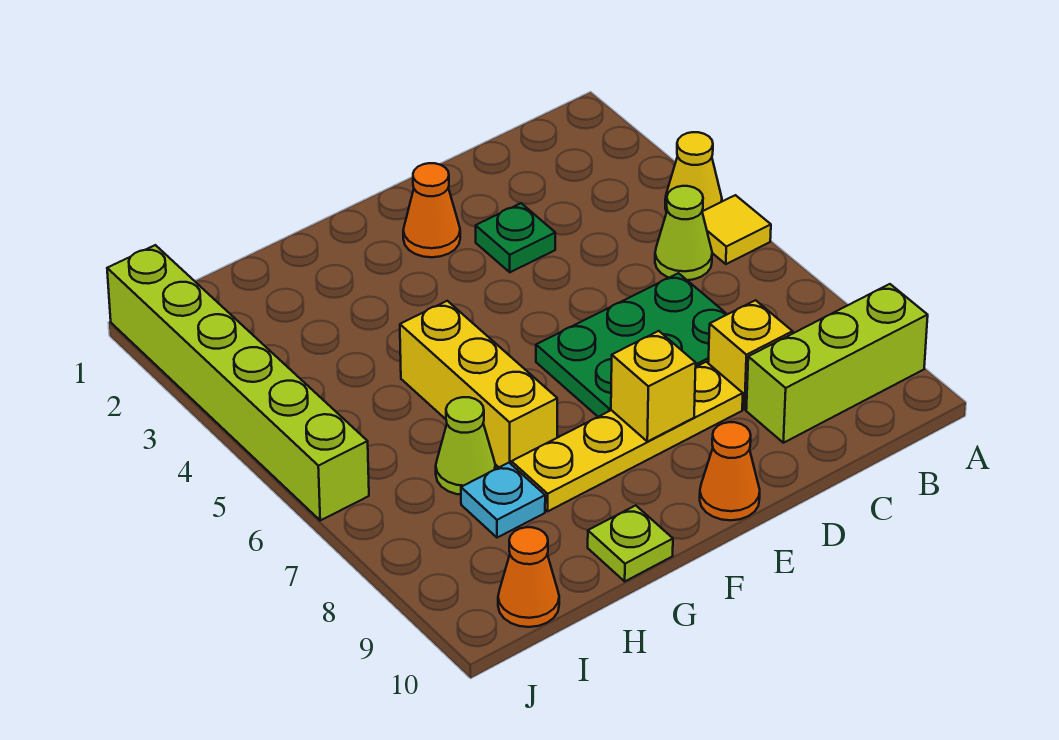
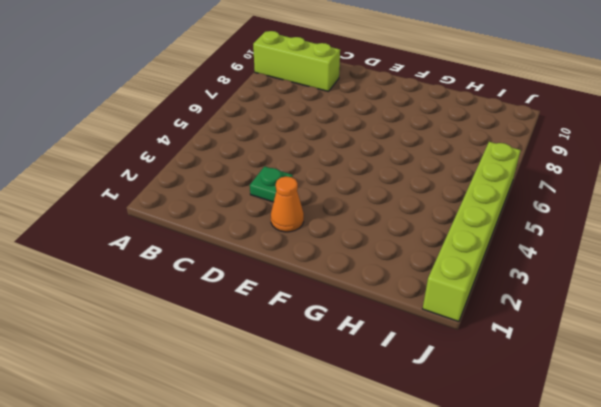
none -> yellow 1x1 cone [665,132,722,212]
none -> yellow 1x1 tile [702,195,771,264]
none -> lime 1x1 cone [655,186,712,280]

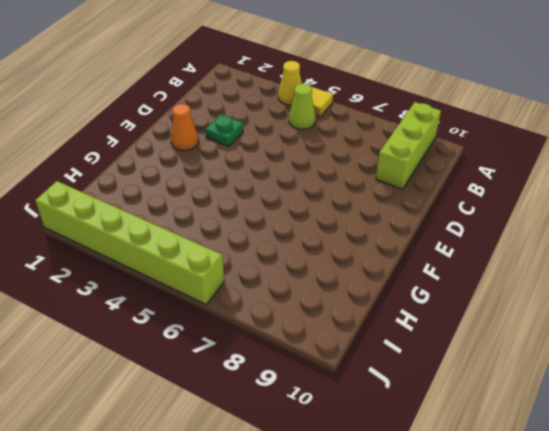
none -> green 2x3 plate [536,273,727,417]
none -> yellow 1x1 brick [708,300,793,409]
none -> yellow 1x4 plate [511,362,743,511]

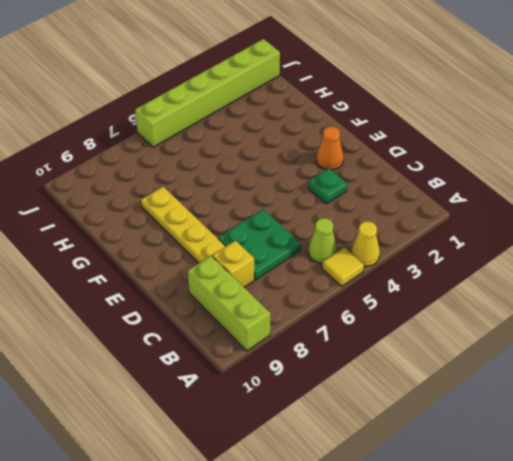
green 2x2 plate [218,209,301,280] -> green 2x3 plate [536,273,727,417]
none -> orange 1x1 cone [700,422,760,520]
none -> yellow 1x3 brick [400,301,557,467]
none -> lime 1x1 plate [588,505,673,581]

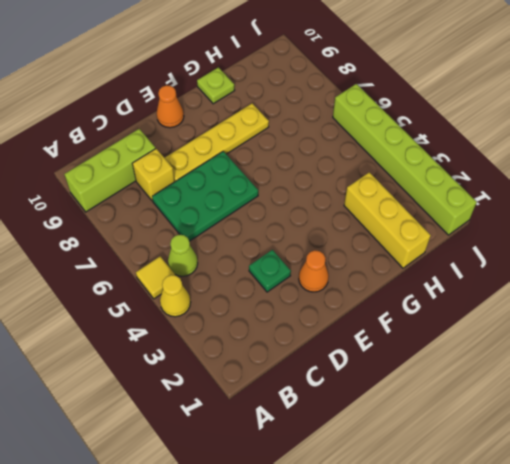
yellow 1x3 brick [344,172,431,268] -> yellow 1x3 brick moved to [400,301,557,467]
none -> lime 1x1 cone [436,397,495,495]
none -> cyan 1x1 plate [461,463,545,538]
none -> orange 1x1 cone [498,527,559,627]

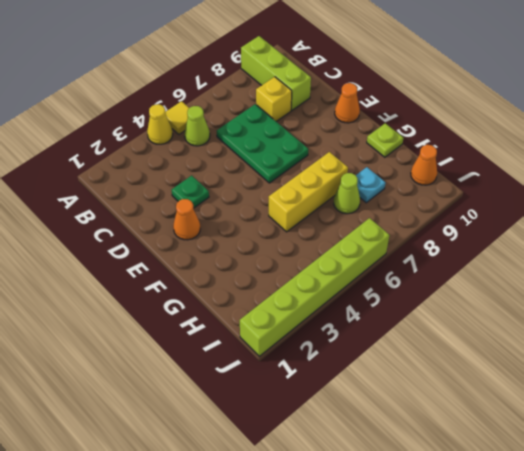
none -> yellow 1x4 plate [511,362,743,511]
none -> yellow 1x1 brick [611,331,696,442]

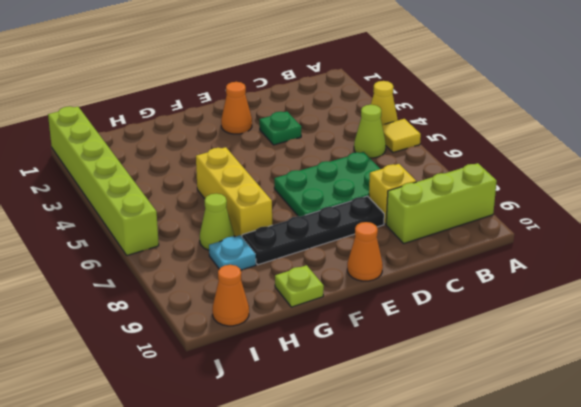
black 1x4 plate [242,196,384,265] -> yellow 1x4 plate [511,362,743,511]
none -> yellow 1x1 brick [611,331,696,442]

